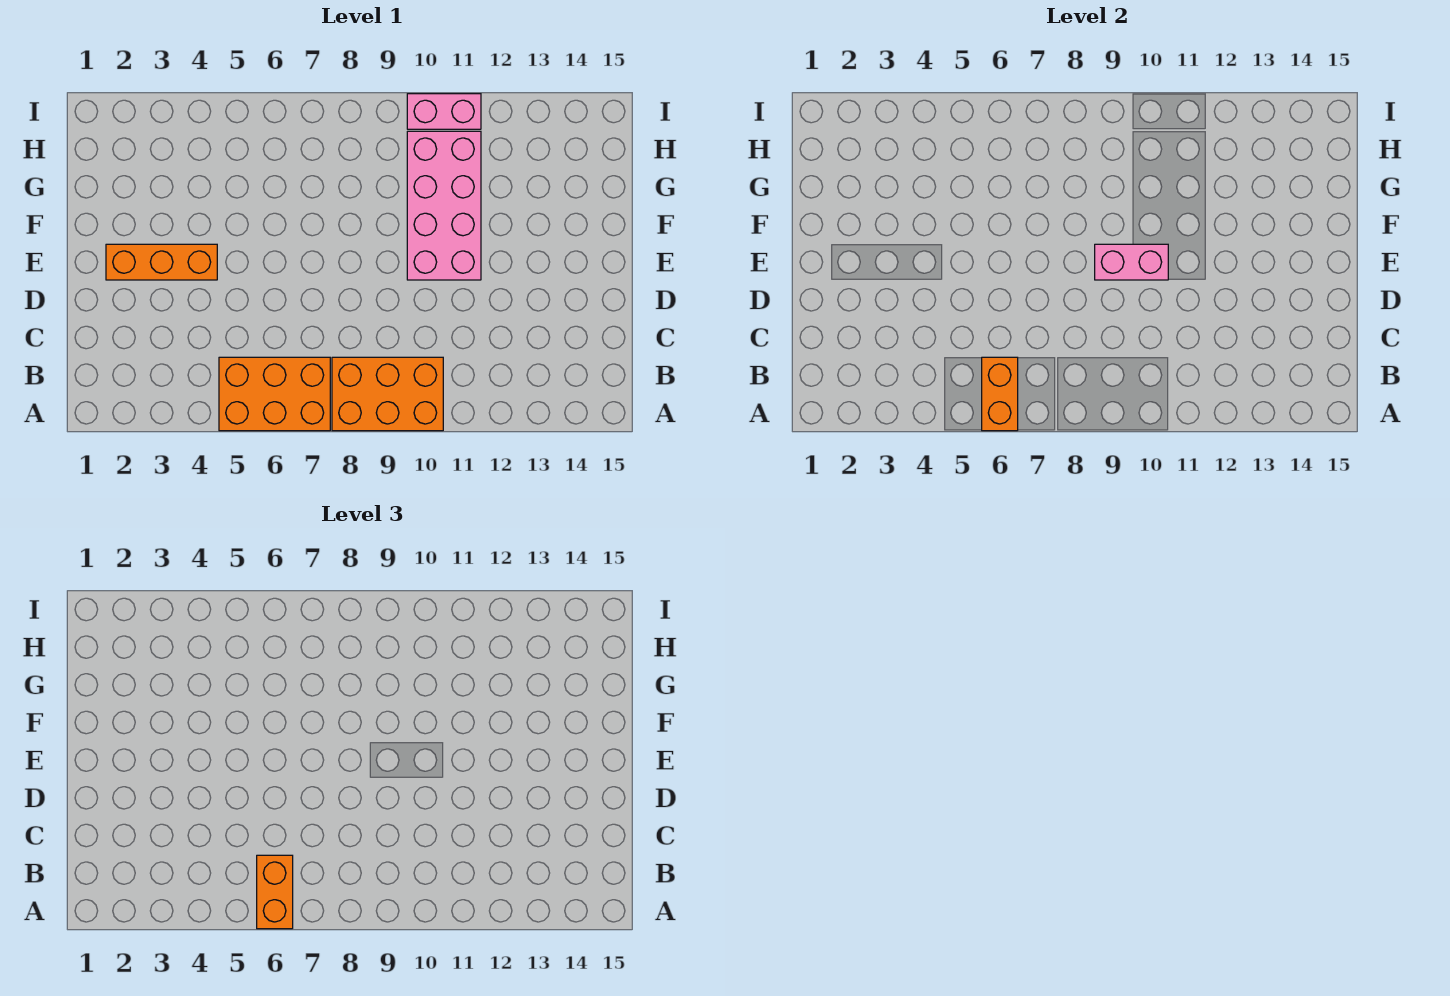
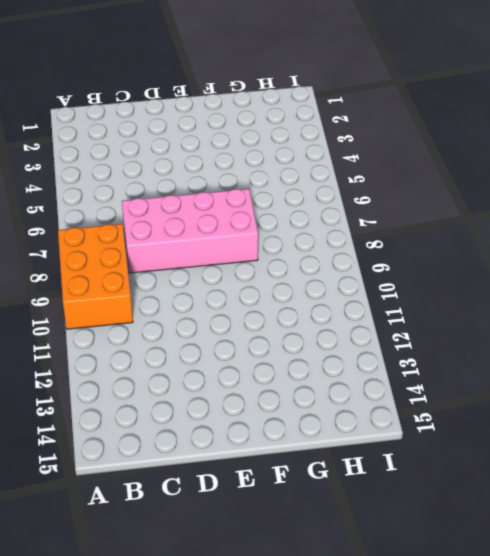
pink 2x4 brick [122,189,258,273] -> pink 2x4 brick moved to [407,131,481,280]
none -> orange 2x3 brick [219,357,330,431]
none -> orange 1x3 brick [106,244,217,280]

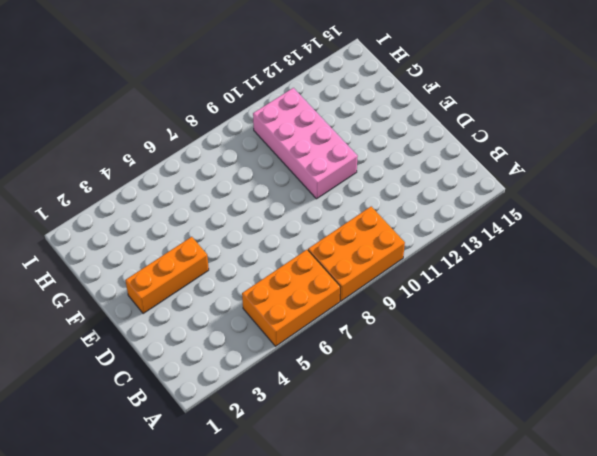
none -> pink 1x2 brick [407,94,481,129]
none -> orange 1x2 brick [982,357,1018,431]

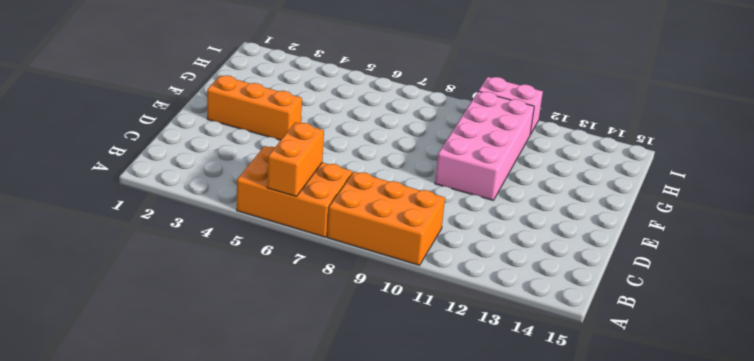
none -> pink 1x2 brick [1095,244,1168,280]
none -> orange 1x2 brick [257,855,293,929]

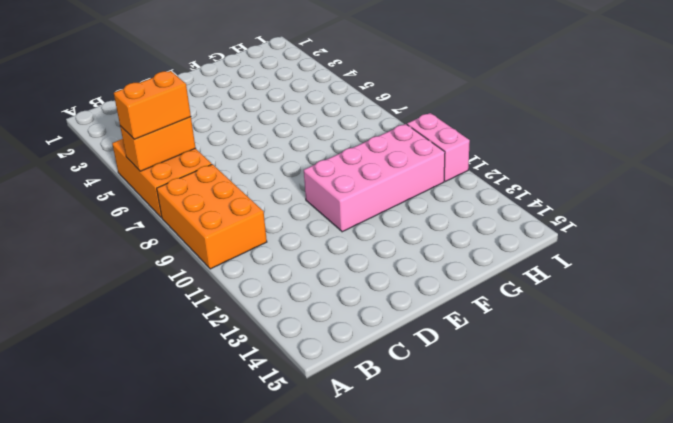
none -> orange 1x3 brick [106,244,217,280]
none -> pink 1x2 brick [1095,244,1168,280]

